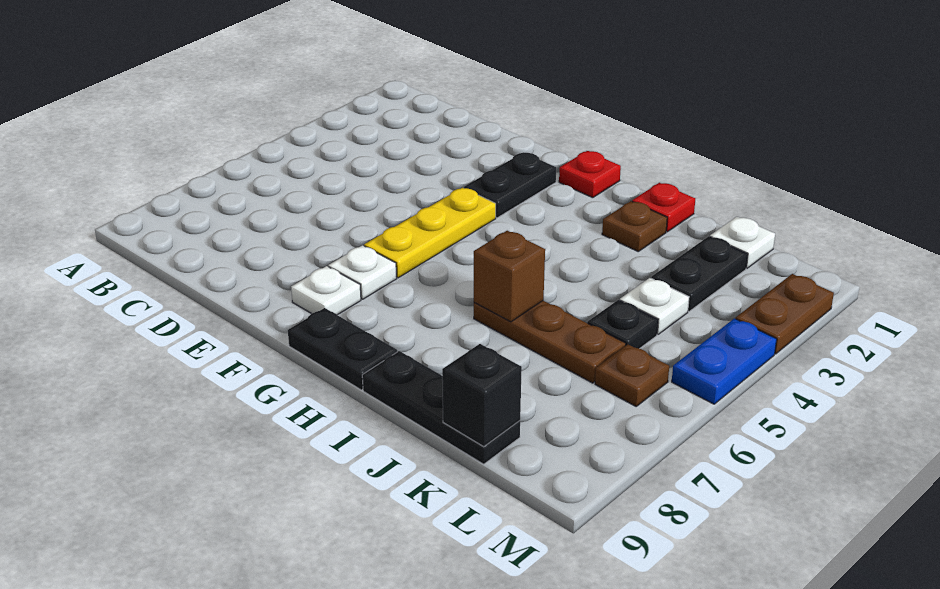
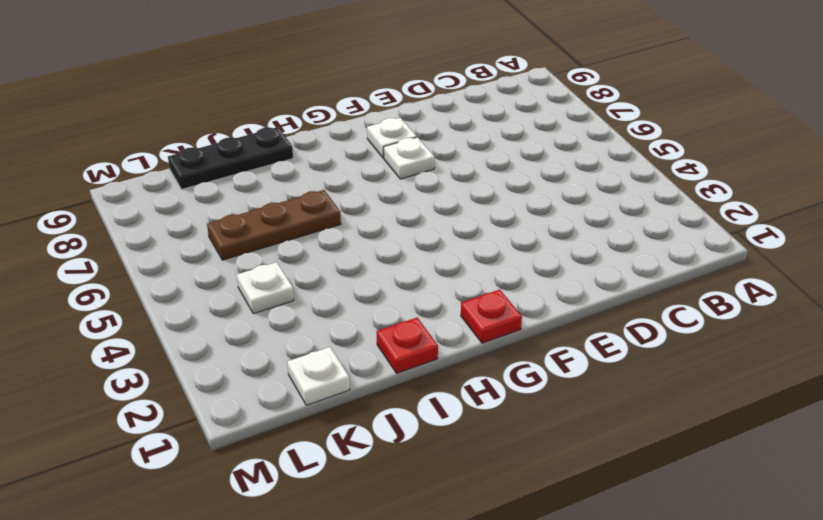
none -> black 1x2 plate [464,153,556,218]
none -> yellow 1x3 plate [364,188,496,278]
none -> black 1x2 plate [288,308,397,390]

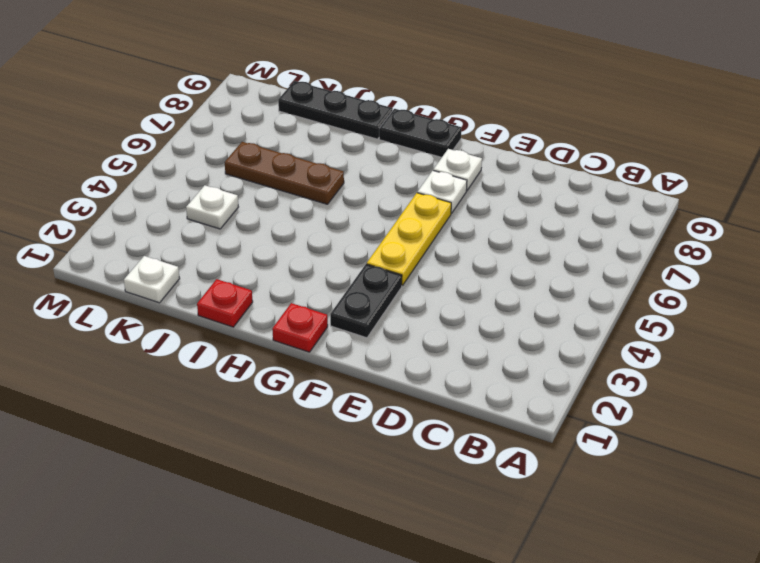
none -> brown 1x1 plate [602,201,667,251]
none -> black 1x2 plate [651,236,748,311]
none -> black 1x1 plate [587,300,658,349]

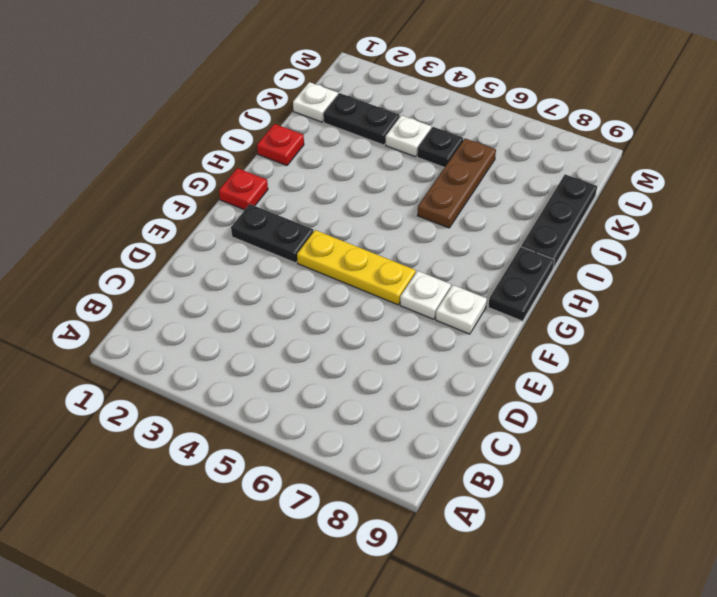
none -> brown 1x1 plate [602,201,667,251]
none -> brown 1x1 plate [595,344,669,406]
none -> brown 1x2 plate [736,274,834,354]

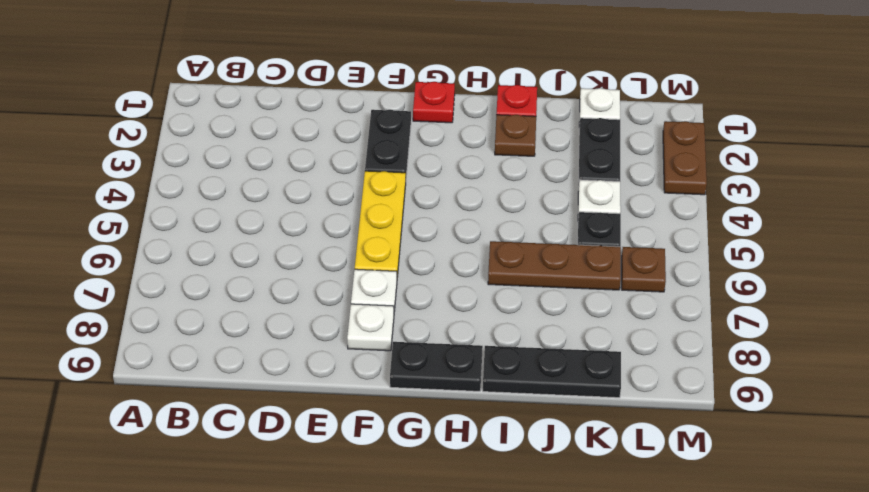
none -> blue 1x2 plate [672,318,777,404]
none -> brown 1x1 brick [474,231,545,322]
none -> black 1x1 brick [442,344,522,447]

